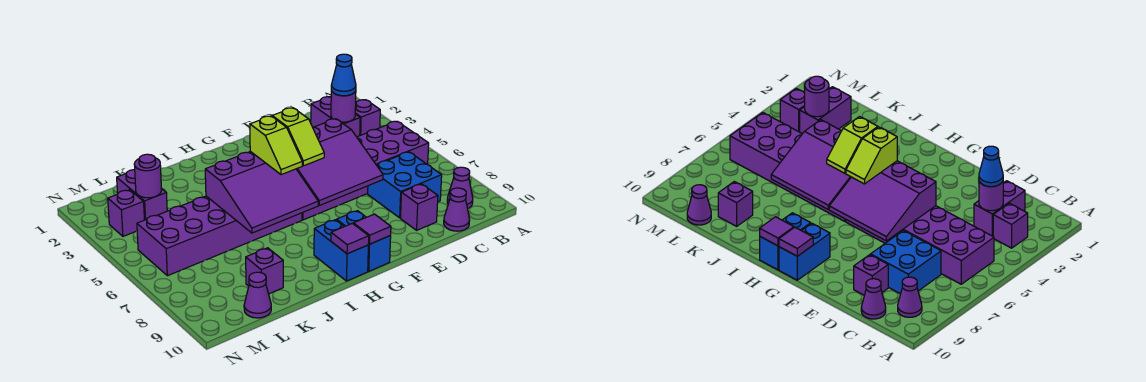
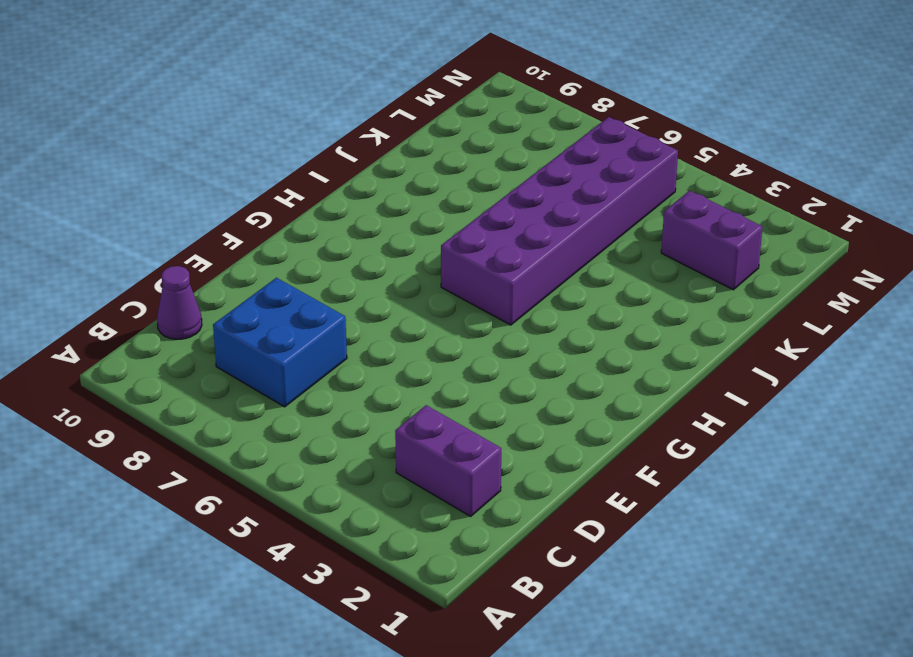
none -> purple 1x1 brick [355,100,380,135]
none -> purple 2x6 brick [302,121,429,220]
none -> purple 1x1 cone [447,167,473,208]

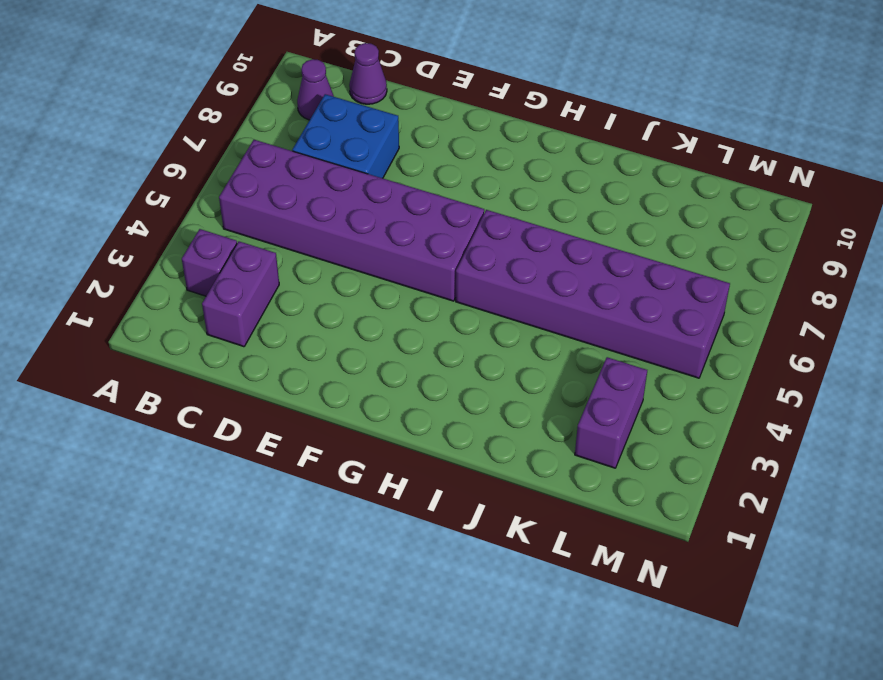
none -> purple 1x1 brick [401,184,438,230]
none -> blue 1x2 brick [337,211,391,271]
none -> blue 1x2 brick [314,220,368,281]

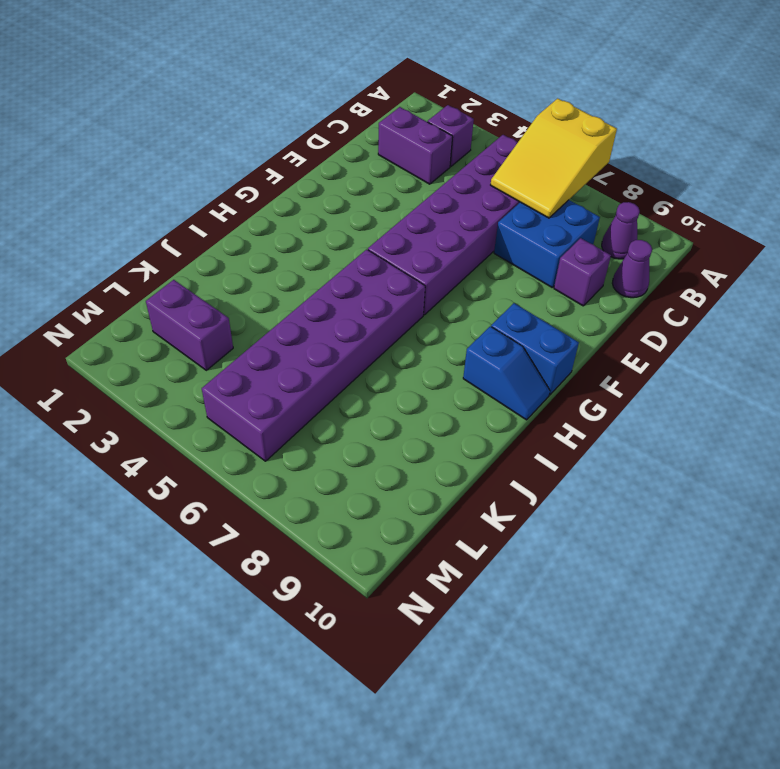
yellow 2x3 slope [491,98,617,218] -> none
blue 1x2 slope [463,326,550,420] -> blue 1x2 brick [314,220,368,281]
none -> purple 1x1 brick [246,248,283,294]
none -> purple 1x1 cone [244,272,271,318]
none -> purple 1x1 brick [108,190,144,236]

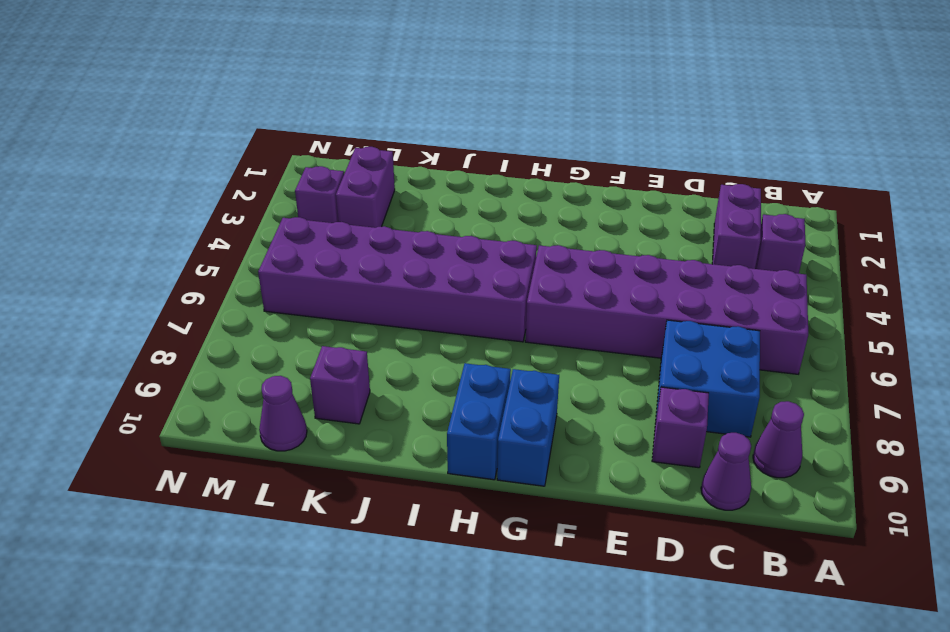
none -> purple 1x1 round brick [331,90,356,122]
none -> purple 3x3 slope [297,119,383,205]
none -> purple 1x1 tile [353,214,391,244]

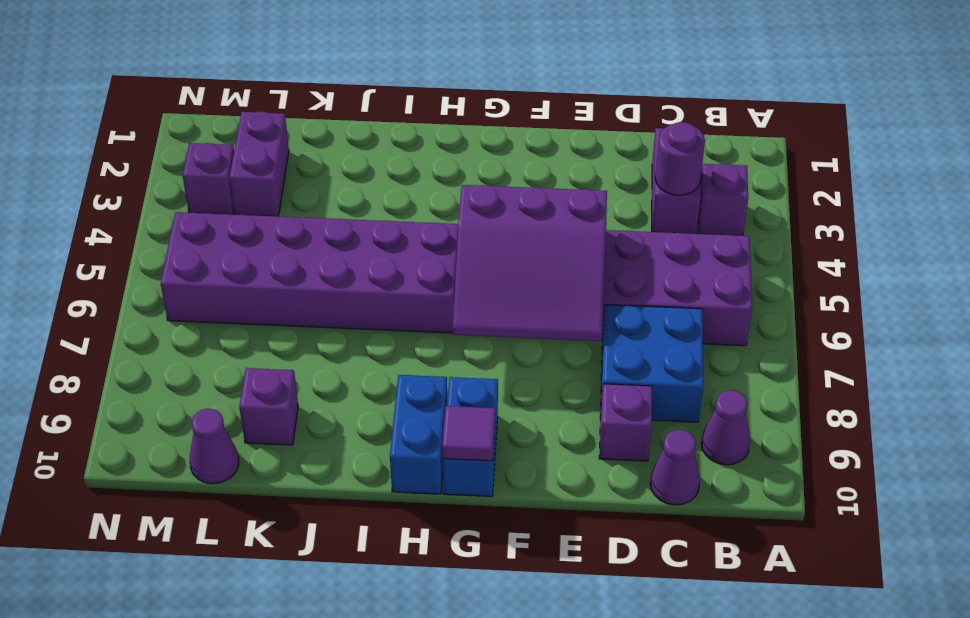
none -> purple 3x3 slope [205,151,318,233]
none -> purple 1x1 tile [331,223,369,254]
none -> purple 1x1 round brick [134,154,162,198]

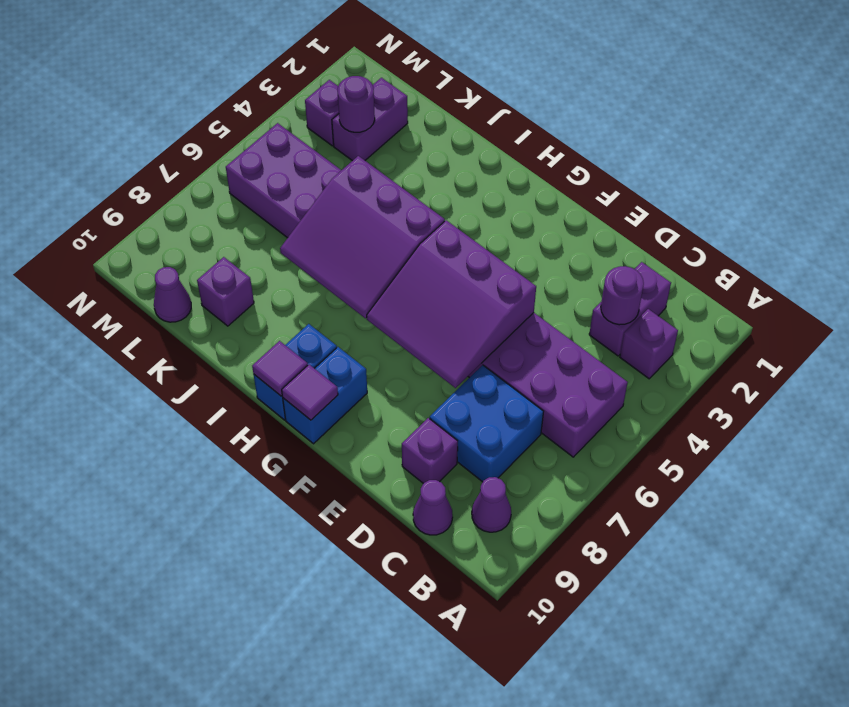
none -> blue 1x1 cone [331,54,356,96]
none -> lime 1x2 slope [272,108,324,166]
none -> lime 1x2 slope [250,116,302,175]

